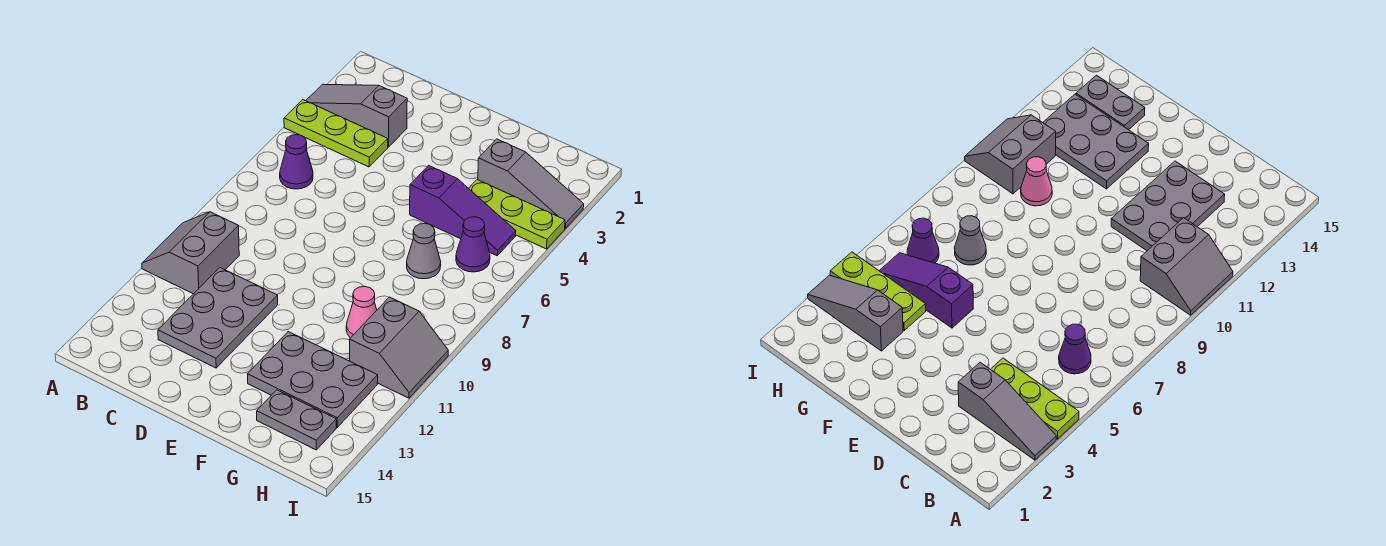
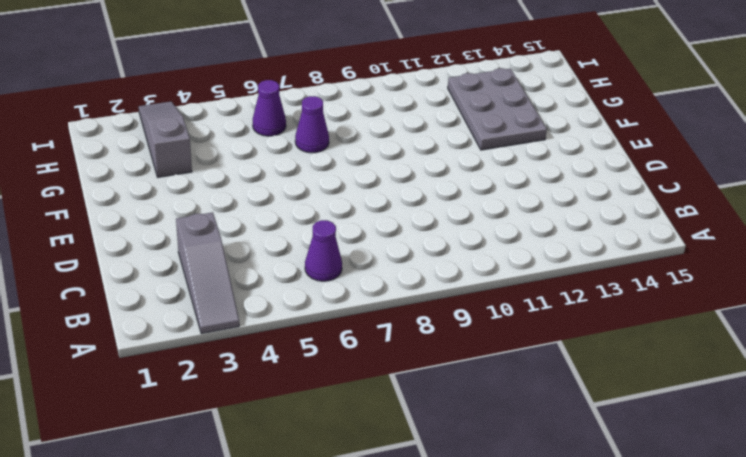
purple 1x1 cone [295,96,329,153] -> grey 1x1 cone [407,223,441,279]
none -> lime 1x3 plate [284,100,388,167]
none -> grey 2x2 slope [142,212,239,294]
none -> grey 2x3 plate [158,268,278,368]

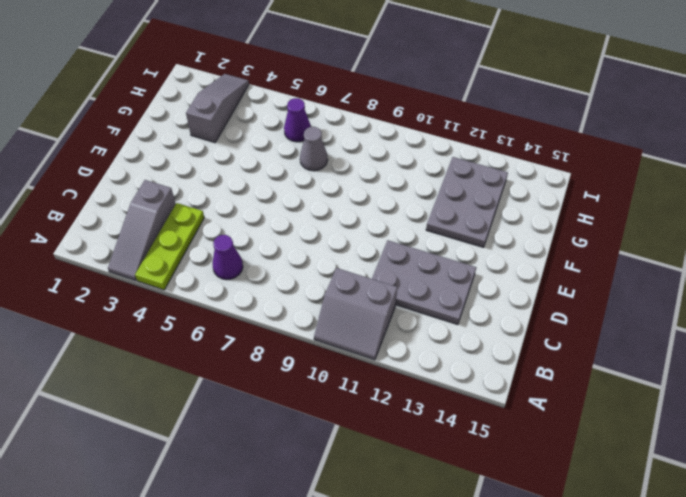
none -> purple 1x3 slope [410,165,516,256]
none -> lime 1x3 plate [469,180,565,249]
none -> pink 1x1 cone [346,287,377,338]

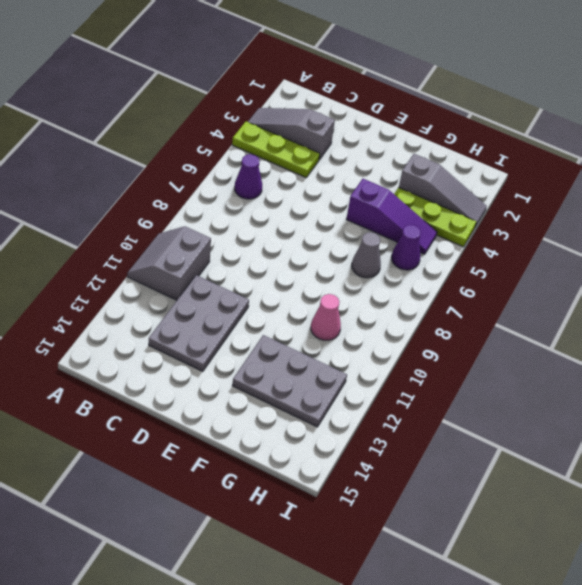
none -> grey 1x2 plate [257,390,336,450]
none -> grey 2x2 slope [350,297,448,398]

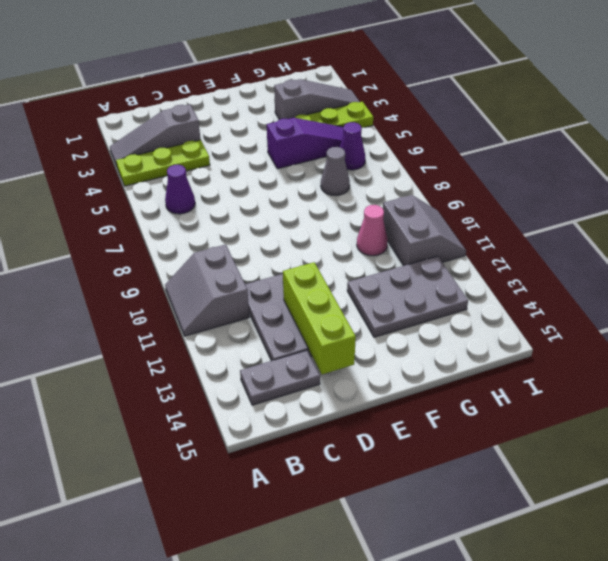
grey 1x2 plate [240,350,320,405] -> grey 1x2 plate moved to [257,390,336,450]
lime 1x3 brick [283,262,356,374] -> none

